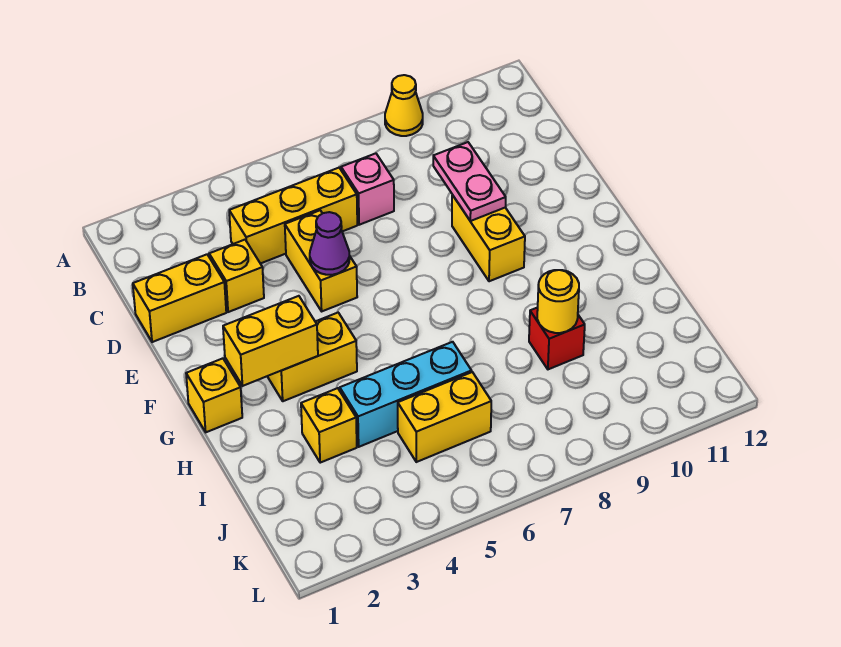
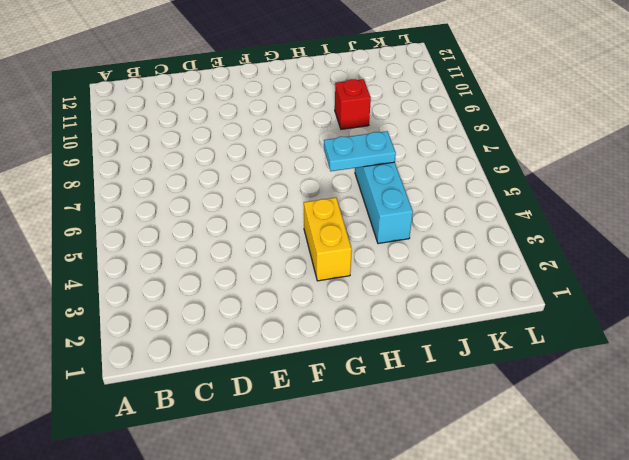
cyan 1x2 plate [324,131,396,171] -> none
none -> yellow 1x1 cone [385,75,423,136]
none -> yellow 1x3 brick [229,168,357,264]
none -> pink 1x1 brick [341,153,394,225]

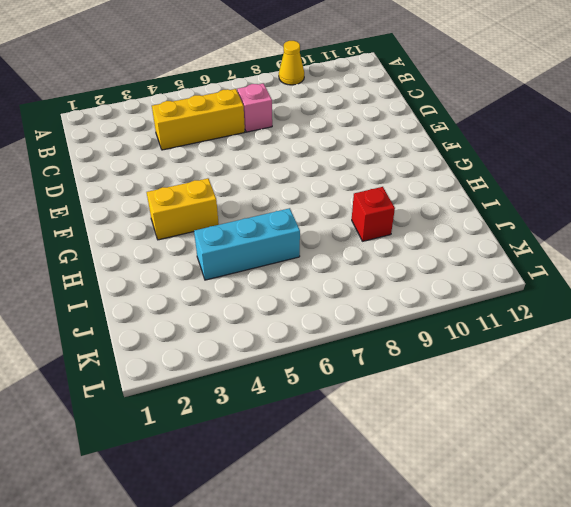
none -> yellow 1x2 brick [133,254,226,342]
none -> yellow 1x1 brick [209,240,264,312]
none -> yellow 1x2 brick [285,210,357,311]

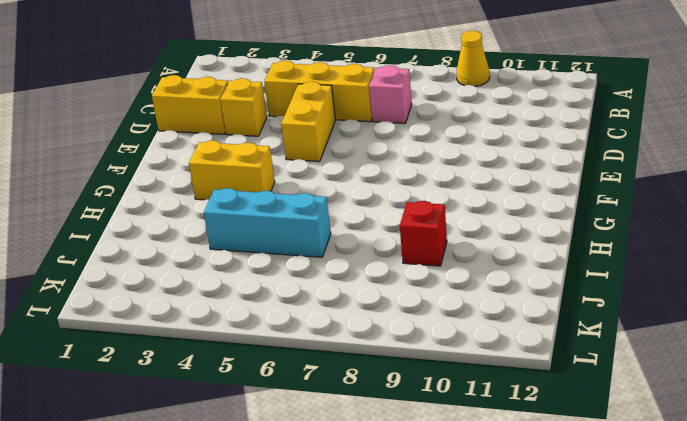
none -> yellow 1x2 brick [452,195,525,281]
none -> yellow 1x1 brick [186,358,242,432]
none -> yellow 1x1 brick [301,388,357,463]

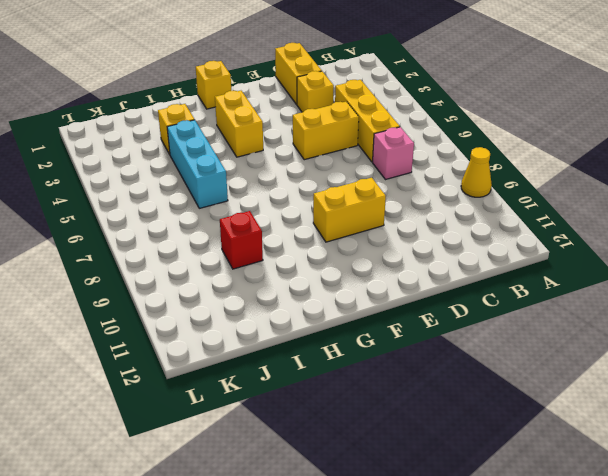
none -> yellow 1x2 brick [398,372,491,462]
none -> pink 1x2 plate [433,142,506,221]
none -> purple 1x1 cone [310,212,350,275]

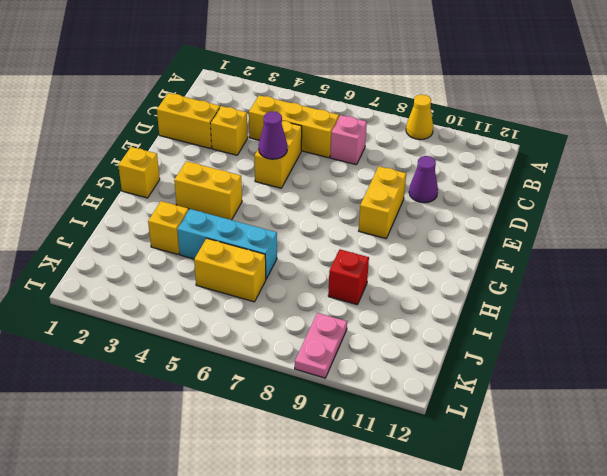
purple 1x1 cone [409,156,438,203] -> none
pink 1x2 plate [295,313,347,378] -> pink 1x2 plate moved to [433,142,506,221]
none -> yellow 1x2 brick [223,296,318,386]
none -> yellow 1x1 round brick [537,270,579,333]

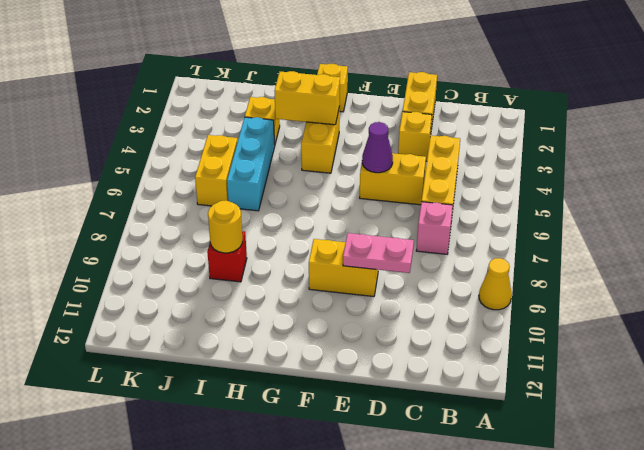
yellow 1x2 brick [275,71,340,125] -> yellow 1x2 brick turned to [223,296,318,386]

